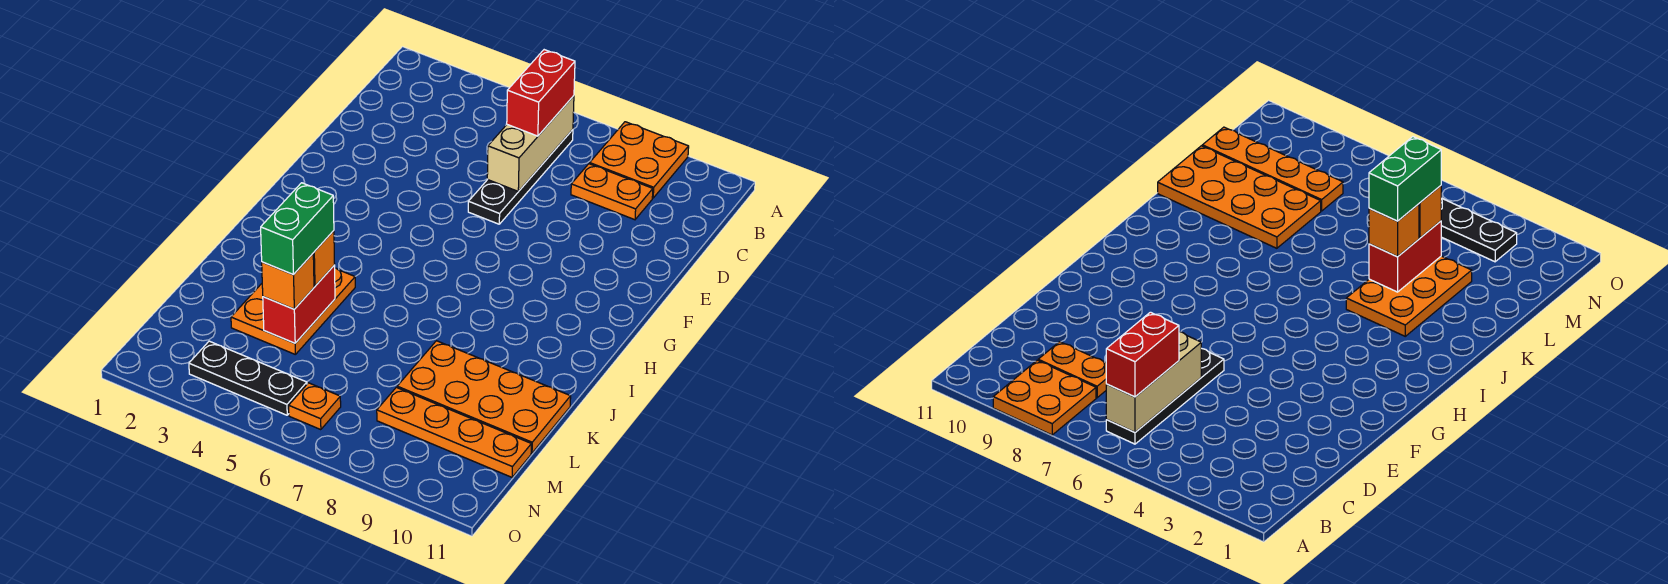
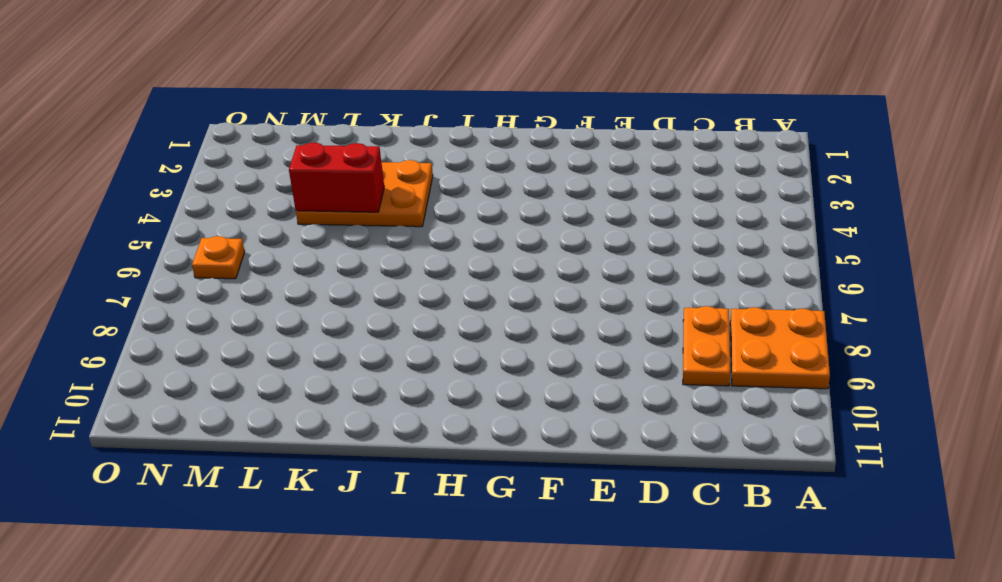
none -> black 1x4 plate [468,130,573,224]
none -> orange 2x4 plate [397,341,571,453]
none -> orange 1x4 plate [377,387,531,477]

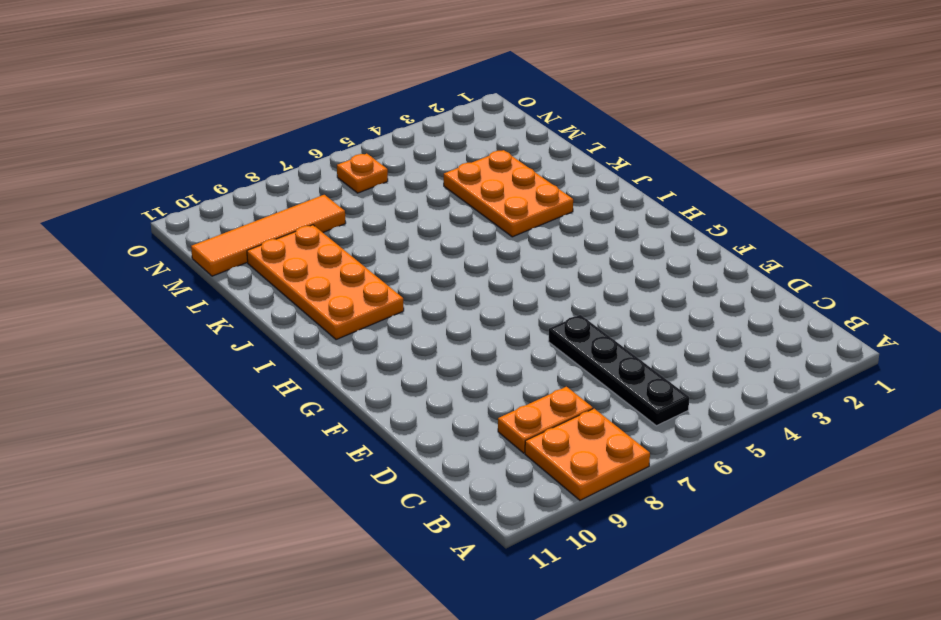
orange 2x4 plate [247,225,404,340] -> orange 2x4 plate turned to [397,341,571,453]
orange 1x4 tile [191,195,346,276] -> orange 1x4 plate [377,387,531,477]
none -> black 1x3 plate [189,341,307,415]
none -> tan 1x3 brick [487,96,574,191]
none -> red 1x2 brick [263,265,335,343]

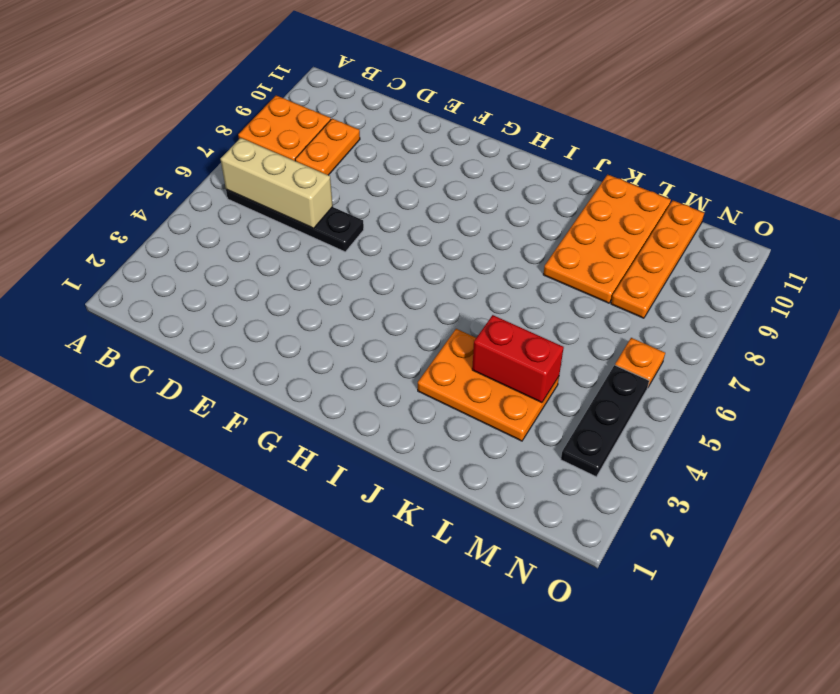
none -> red 1x2 brick [507,50,575,136]
none -> orange 1x1 brick [313,231,335,286]
none -> orange 1x1 brick [262,254,314,309]

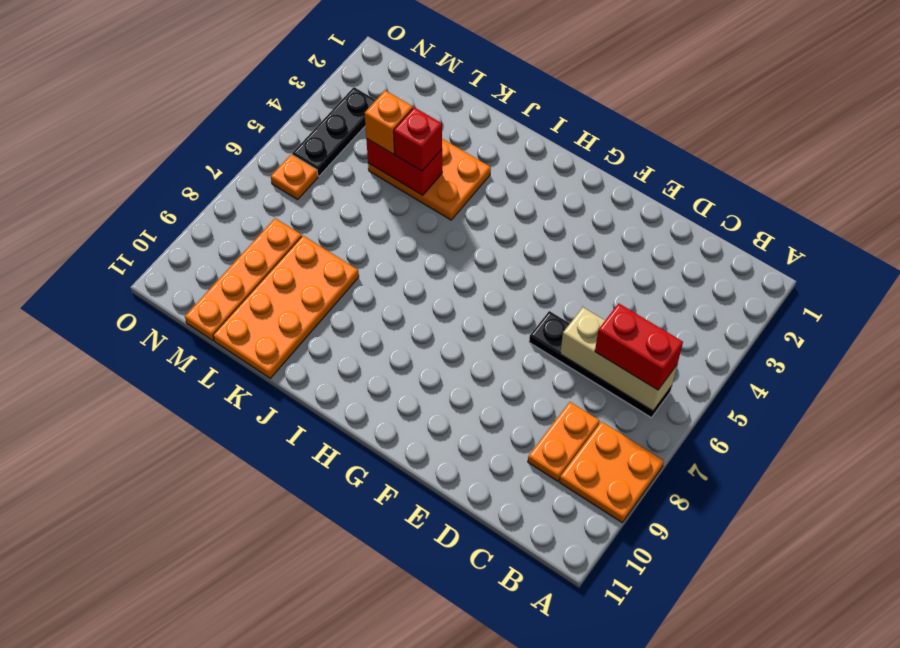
red 1x1 brick [394,107,442,171] -> orange 1x1 brick [313,231,335,286]
none -> green 1x2 brick [261,183,334,275]

